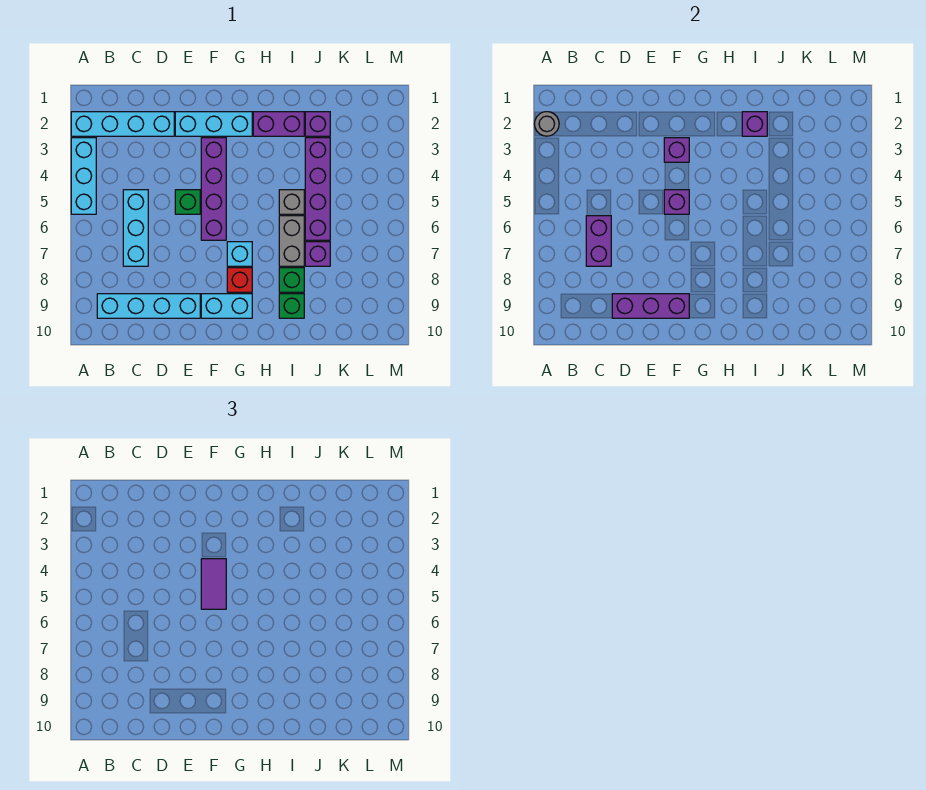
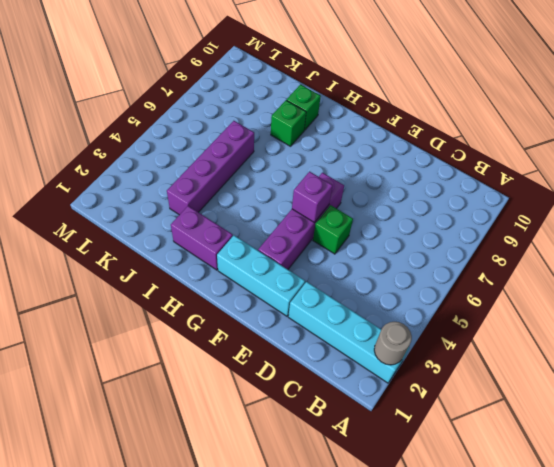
none -> cyan 1x3 brick [71,138,96,214]
none -> cyan 1x4 brick [97,294,200,318]
none -> cyan 1x3 brick [123,190,148,266]

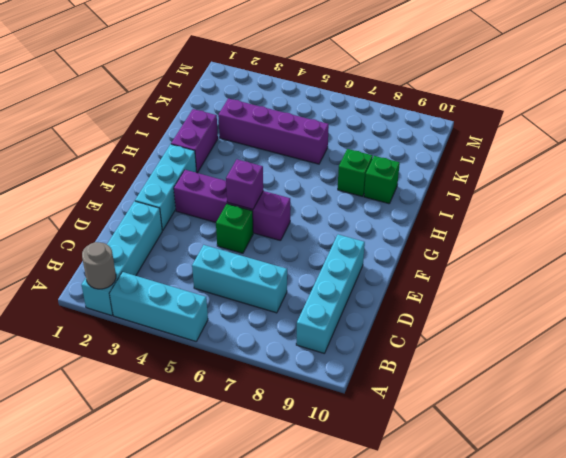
none -> cyan 1x2 brick [201,294,252,318]
none -> cyan 1x1 brick [227,242,252,266]
none -> red 1x1 brick [227,268,252,292]

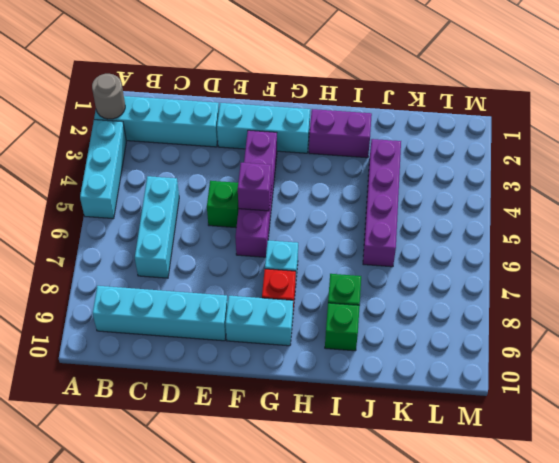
none -> grey 1x1 brick [279,190,304,214]
none -> grey 1x2 brick [279,216,304,266]
none -> purple 1x1 brick [305,112,330,136]

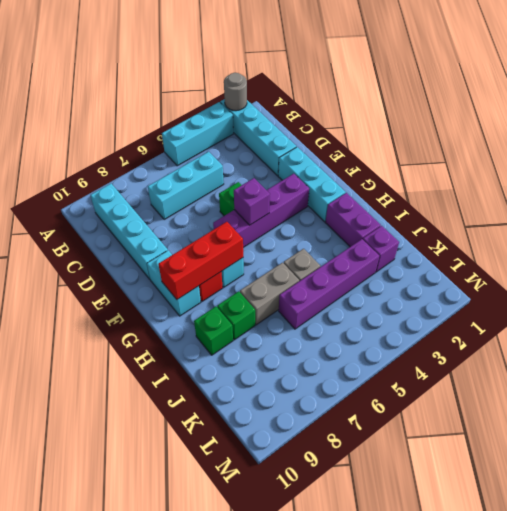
red 1x3 brick [158,222,243,300] -> none
none -> purple 1x1 brick [305,242,330,266]
none -> purple 1x2 brick [586,216,611,266]
none -> purple 1x3 brick [612,294,689,318]

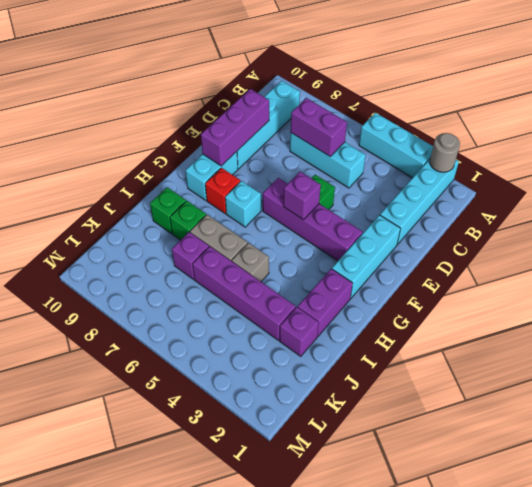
none -> purple 1x1 brick [664,138,689,162]
none -> purple 1x1 brick [742,112,767,136]
none -> purple 1x2 tile [201,559,226,609]

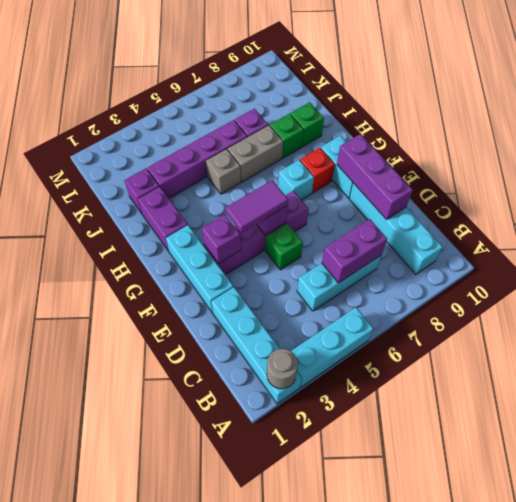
none -> purple 1x1 brick [742,112,767,136]

